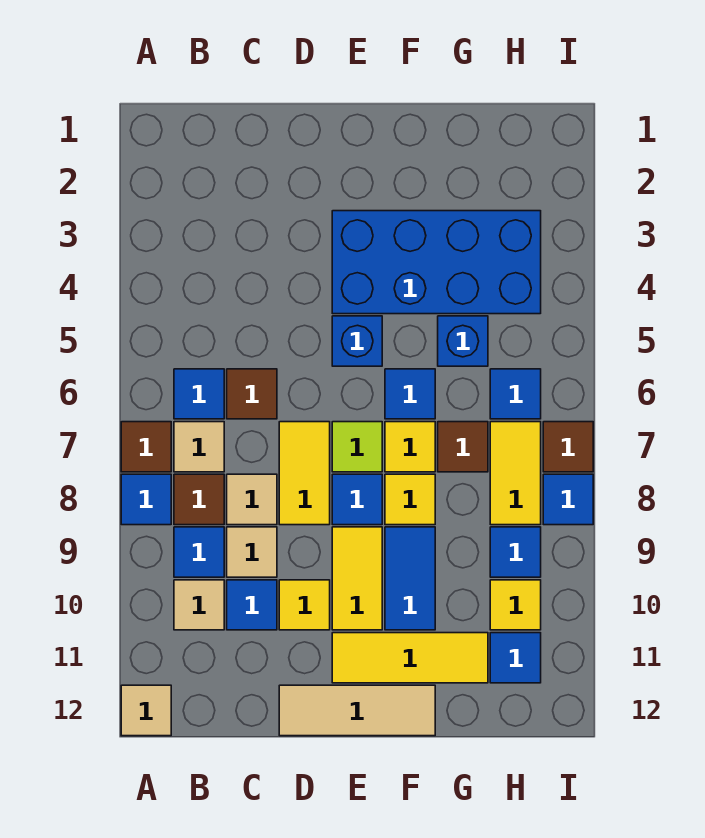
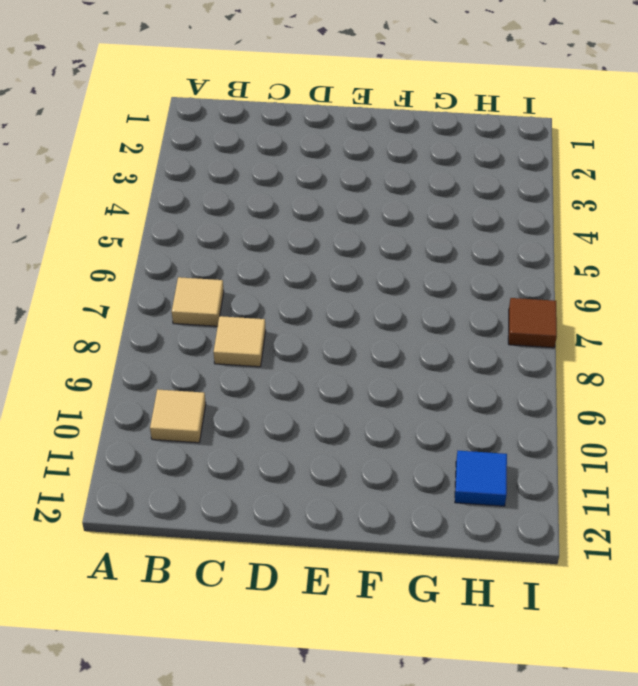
none -> brown 1x1 tile [121,422,171,472]
none -> blue 1x1 tile [121,474,171,525]
none -> tan 1x1 tile [121,685,171,736]
none -> blue 1x1 tile [174,369,224,419]

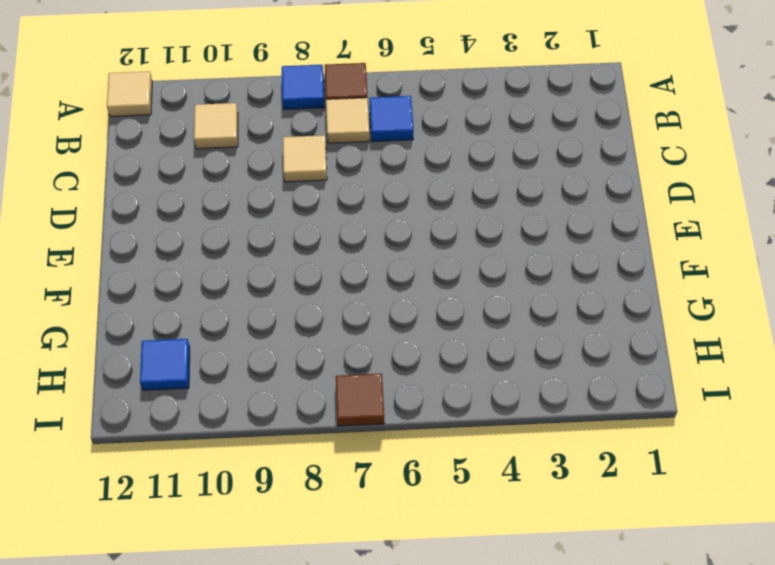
none -> brown 1x1 tile [174,474,224,525]
none -> blue 1x1 tile [174,527,224,577]
none -> brown 1x1 tile [227,369,277,419]
none -> tan 1x1 tile [227,527,277,577]

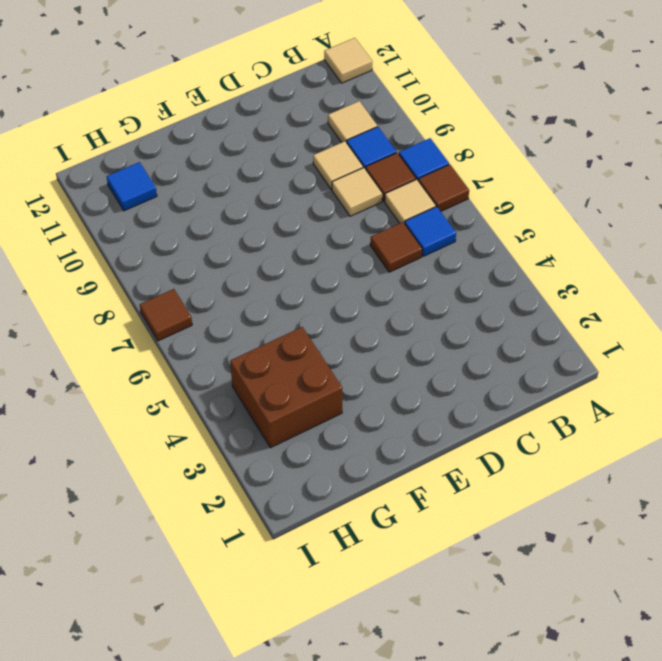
brown 2x2 brick [230,327,342,448] -> blue 2x4 brick [332,211,541,314]
none -> blue 1x1 tile [227,580,277,630]
none -> yellow 1x2 tile [279,422,330,525]
none -> yellow 1x1 tile [279,580,330,630]
none -> tan 1x3 tile [279,685,435,736]

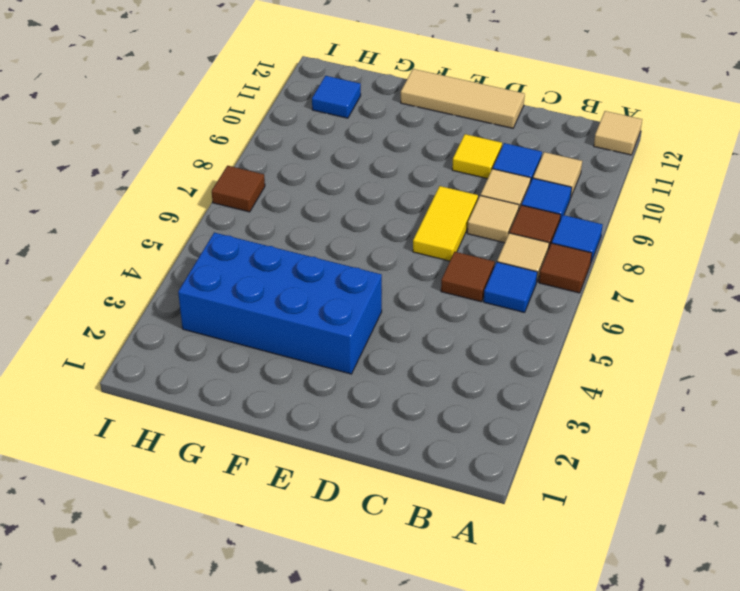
none -> blue 1x1 brick [332,316,382,366]
none -> lime 1x1 tile [332,422,382,472]
none -> blue 1x1 tile [332,474,382,525]
none -> yellow 1x2 tile [332,527,382,630]

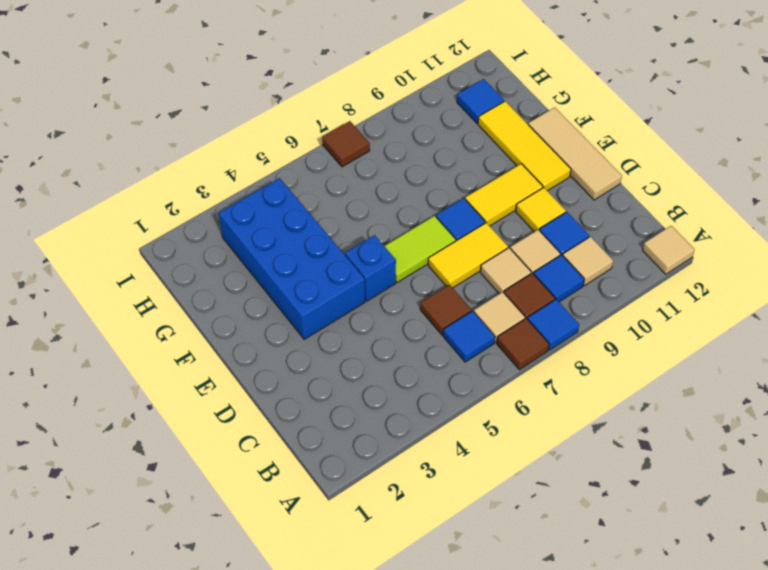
lime 1x2 tile [385,216,456,283] -> lime 1x1 tile [332,422,382,472]
none -> blue 1x1 tile [385,369,435,419]
none -> yellow 1x1 tile [385,422,435,472]
none -> yellow 1x1 tile [385,474,435,525]
none -> blue 1x2 tile [385,527,435,630]

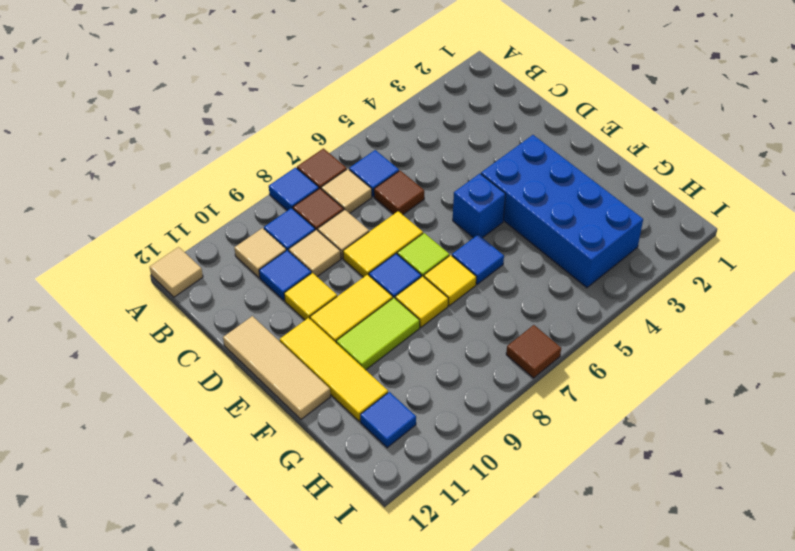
lime 1x2 tile [336,298,420,370] -> blue 1x2 tile [385,527,435,630]
none -> blue 1x1 brick [438,316,488,366]
none -> brown 1x1 tile [438,422,488,472]
none -> blue 1x1 tile [490,369,541,419]
none -> yellow 1x2 tile [490,422,541,525]

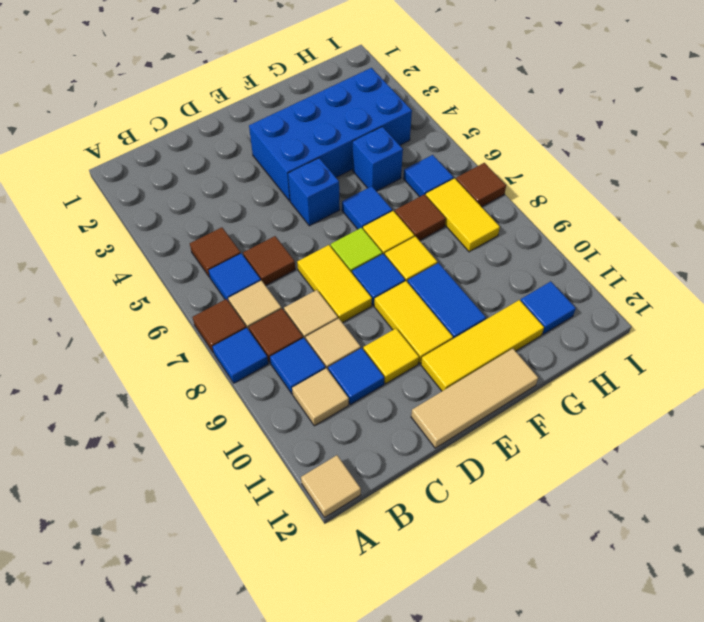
brown 1x1 tile [190,227,241,277] -> none
none -> blue 1x1 tile [490,527,541,577]
none -> yellow 1x1 tile [490,580,541,630]
none -> blue 1x1 tile [543,474,593,525]

